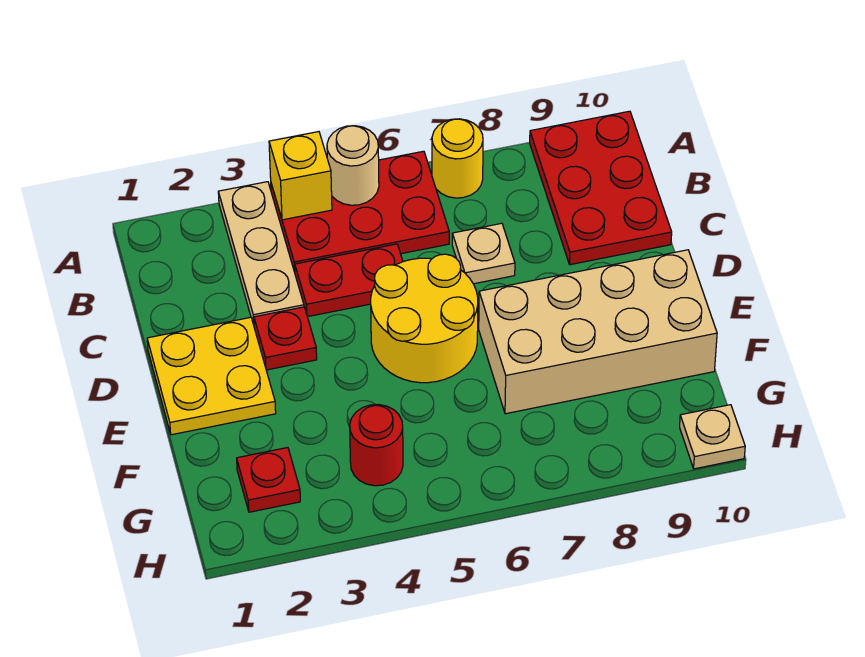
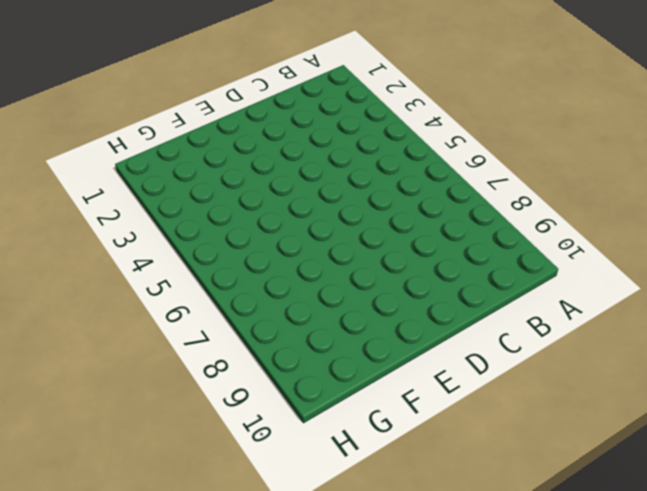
none -> tan 1x3 plate [218,182,304,325]
none -> red 2x3 plate [271,151,449,272]
none -> yellow 1x1 round brick [432,119,483,198]

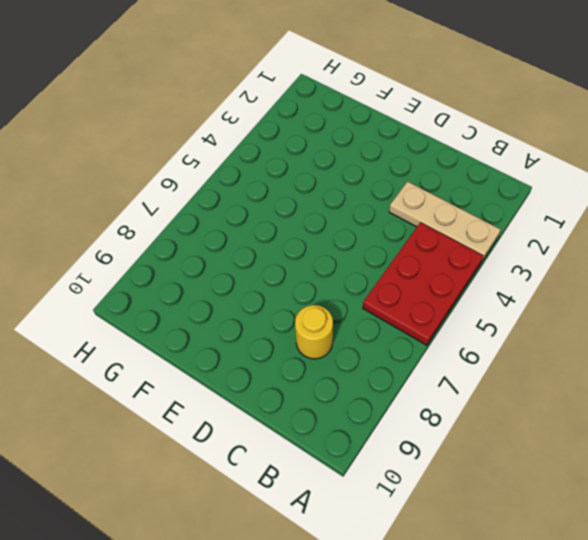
yellow 1x1 round brick [295,305,333,359] -> yellow 1x1 round brick moved to [432,119,483,198]
none -> red 2x3 plate [530,111,672,265]
none -> red 1x2 plate [295,244,403,317]
none -> tan 1x1 plate [452,223,515,284]

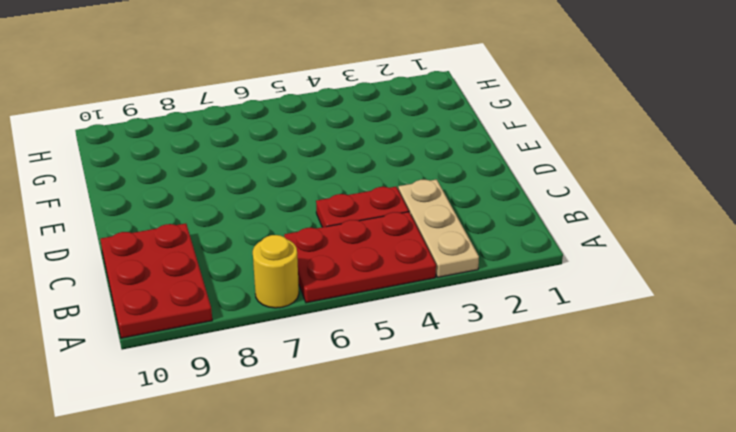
none -> tan 1x1 plate [452,223,515,284]
none -> yellow 2x2 plate [147,317,276,435]
none -> red 1x1 plate [254,307,317,370]

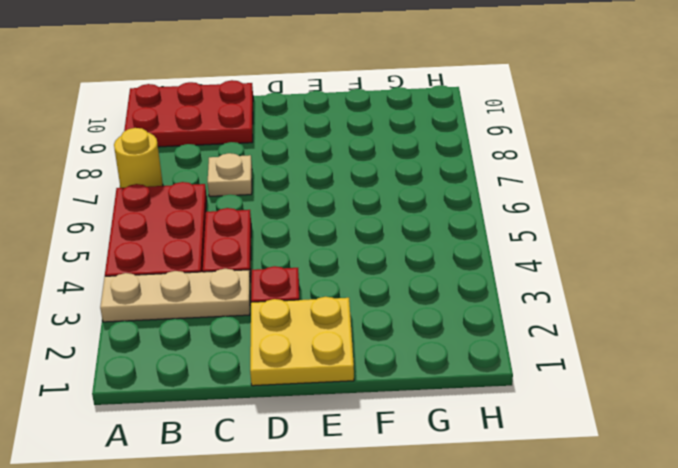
none -> yellow 2x2 round brick [371,254,478,383]
none -> tan 2x4 brick [479,250,717,414]
none -> red 1x1 plate [237,448,300,512]

